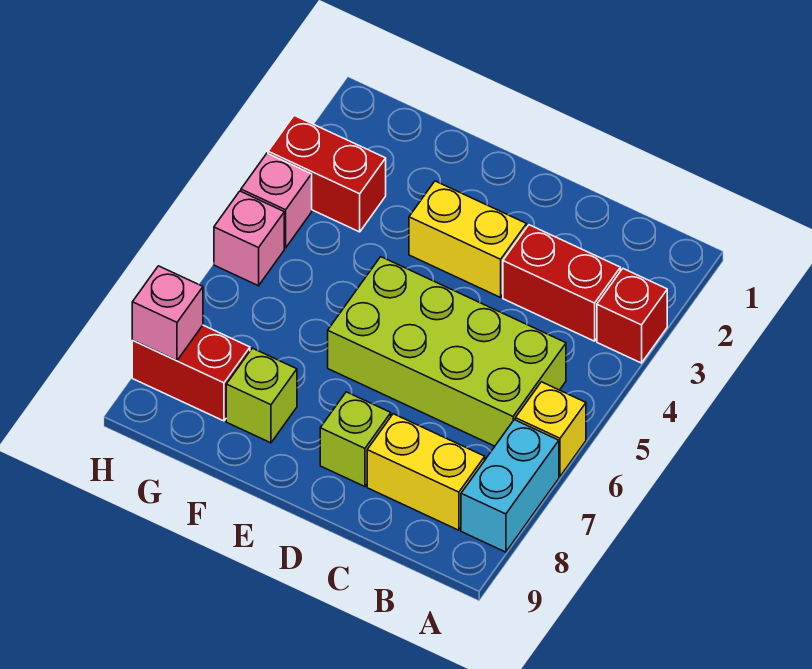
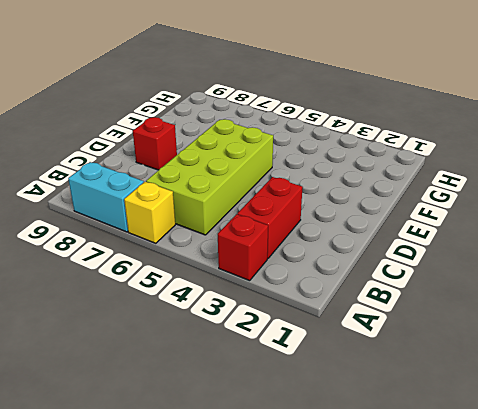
red 1x1 brick [133,117,177,170] -> lime 1x1 brick [320,392,391,487]
none -> yellow 1x2 brick [367,414,485,530]
none -> yellow 1x2 brick [409,181,527,297]
none -> lime 1x1 brick [226,348,297,443]

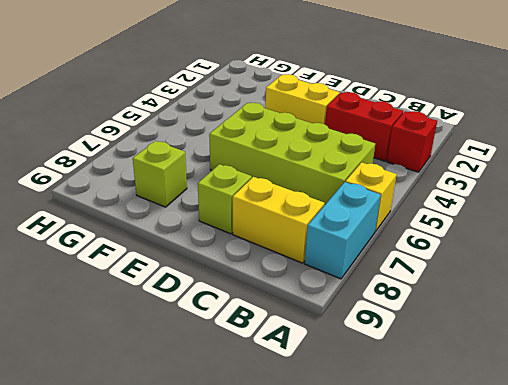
none -> red 1x2 brick [268,116,386,232]
none -> red 1x2 brick [132,325,250,421]
none -> pink 1x1 brick [241,153,312,248]

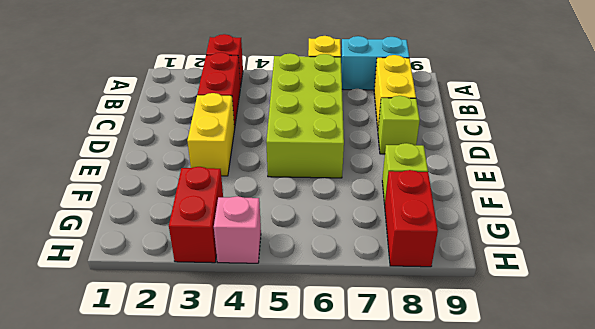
none -> pink 1x1 brick [214,191,284,286]
none -> pink 1x1 brick [132,266,203,360]

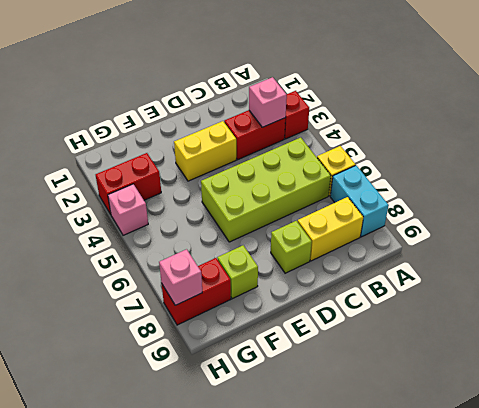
pink 1x1 brick [249,77,287,127] -> pink 1x1 brick moved to [214,191,284,286]

